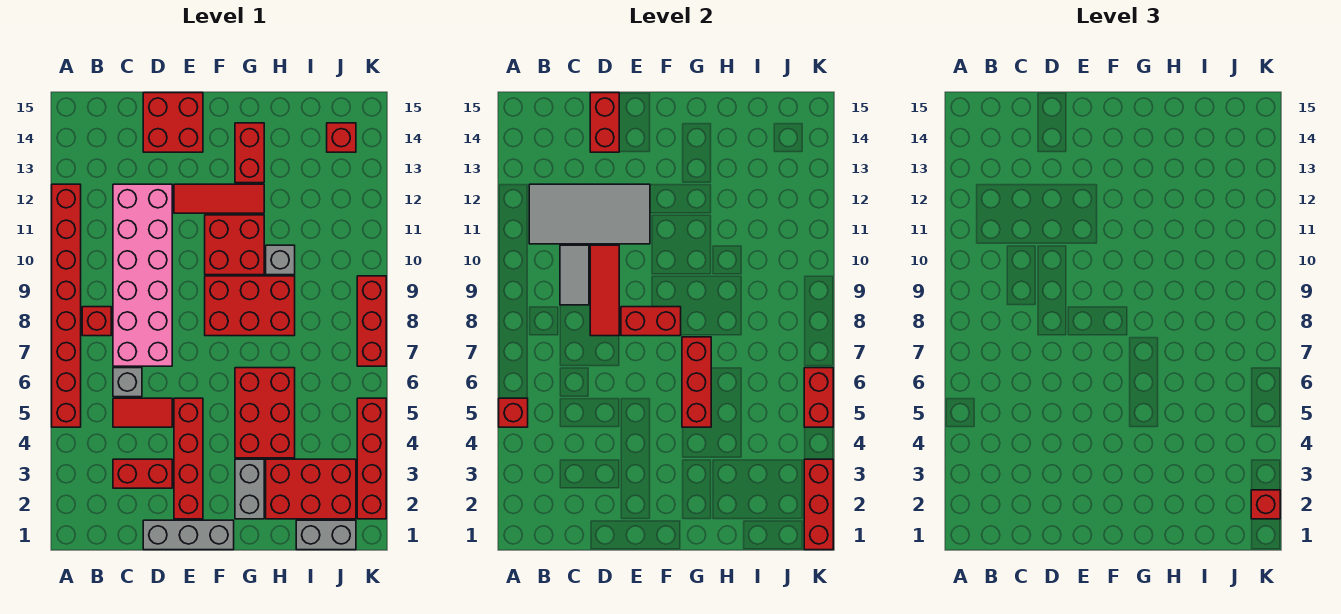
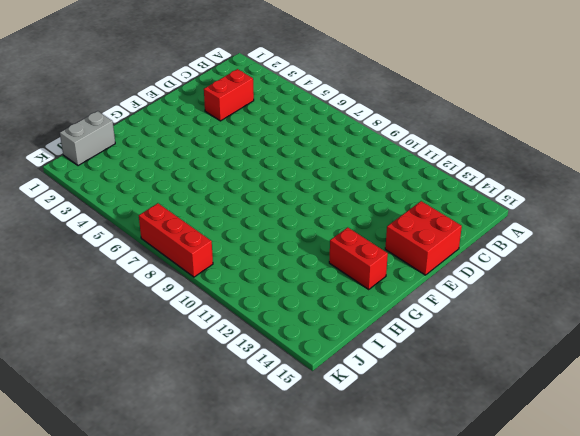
none -> red 1x8 brick [52,184,81,427]
none -> red 1x1 brick [82,307,111,336]
none -> red 1x2 tile [113,398,172,427]
none -> grey 1x1 brick [113,368,142,397]

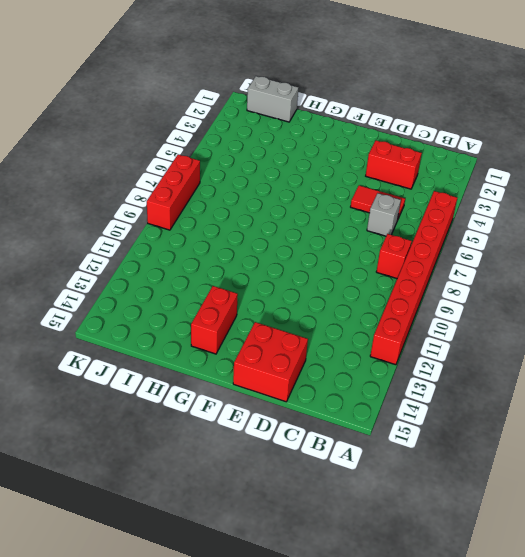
none -> pink 2x6 brick [113,184,172,366]
none -> grey 1x3 brick [143,520,234,550]
none -> red 1x4 brick [174,398,203,519]
none -> red 1x3 tile [174,184,264,213]

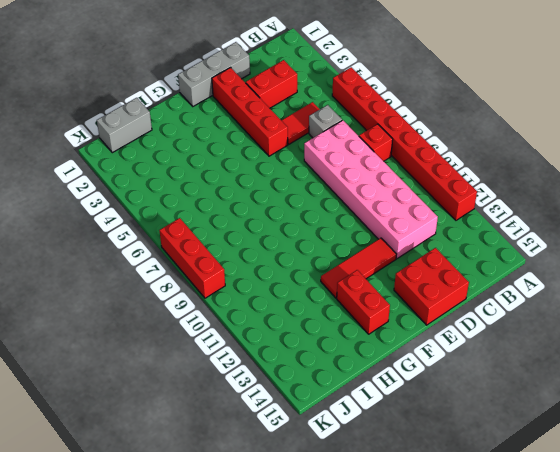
none -> red 2x3 brick [205,276,295,336]
none -> red 2x2 brick [205,215,264,275]
none -> grey 1x2 brick [235,459,264,519]
none -> red 2x3 brick [235,368,295,458]

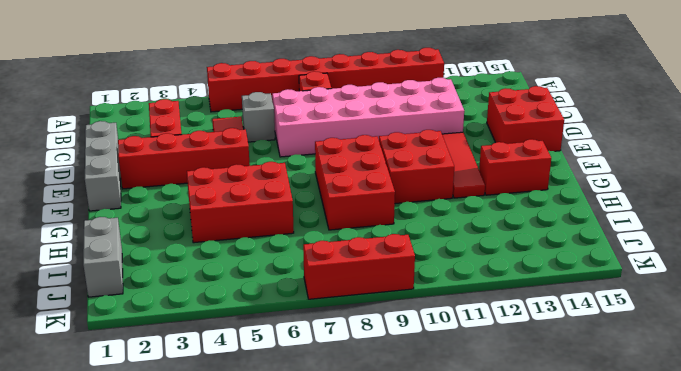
none -> grey 1x2 brick [235,459,264,519]
none -> red 2x3 brick [266,459,356,519]
none -> grey 1x1 brick [266,245,295,275]
none -> red 1x1 brick [327,123,356,152]

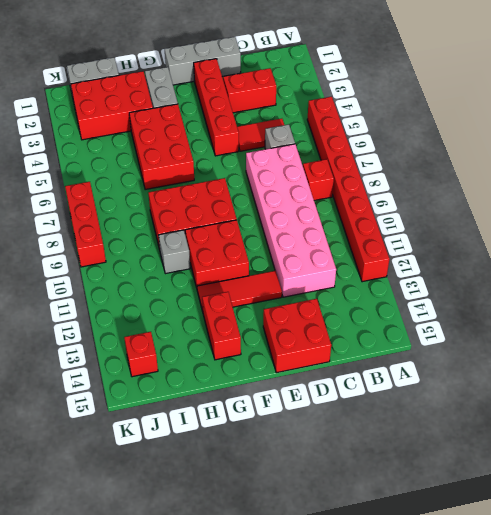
none -> red 1x4 brick [357,398,386,519]
none -> red 1x1 brick [499,398,528,427]
none -> grey 2x4 tile [529,184,650,244]
none -> grey 1x2 tile [560,245,589,305]

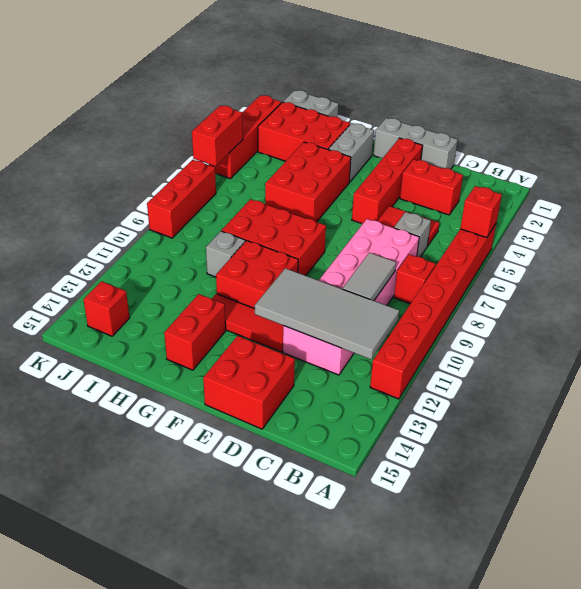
none -> red 1x3 tile [590,245,619,336]
none -> red 1x2 brick [590,93,619,152]
none -> red 1x2 brick [621,307,681,336]
none -> red 1x3 brick [682,337,711,427]

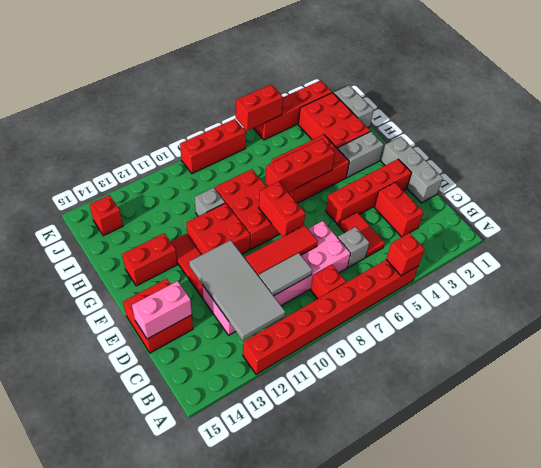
pink 1x2 brick [132,281,192,339] -> red 1x2 brick [590,93,619,152]
none -> red 1x3 brick [804,459,833,550]
none -> red 1x1 brick [1251,490,1280,519]

